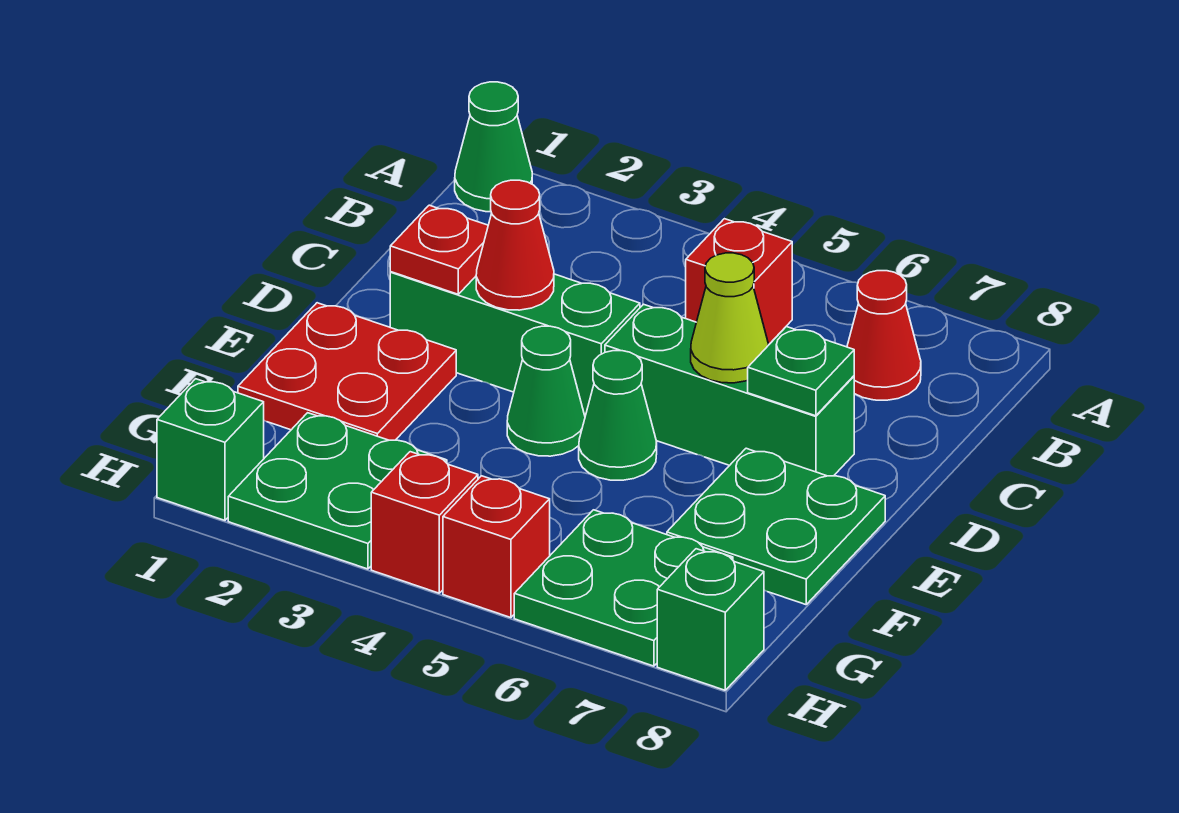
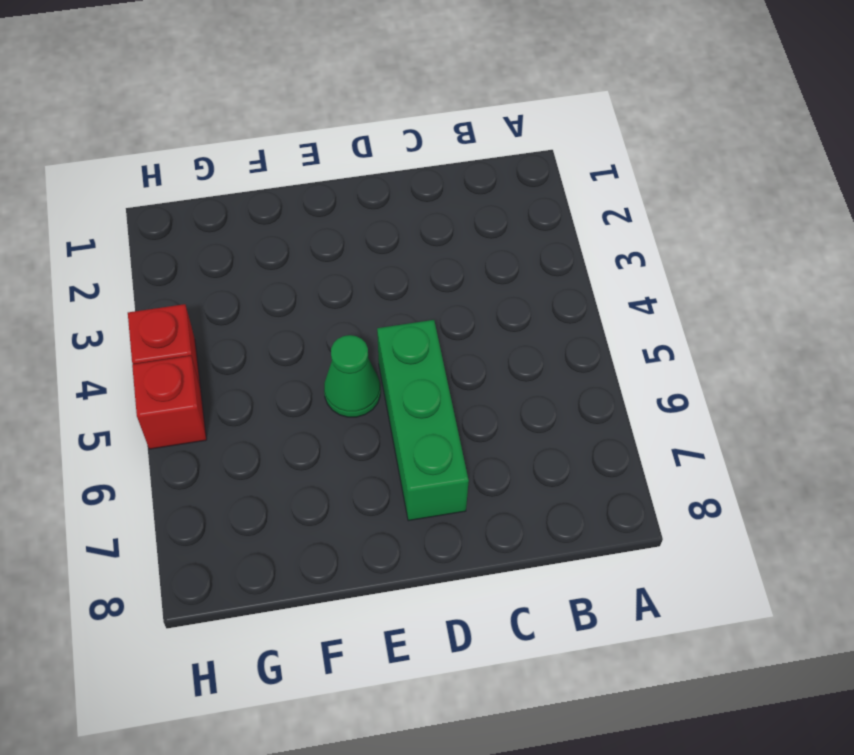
none -> green 1x1 cone [455,82,532,212]
none -> red 1x1 brick [686,219,792,345]
none -> red 1x1 cone [847,271,921,400]

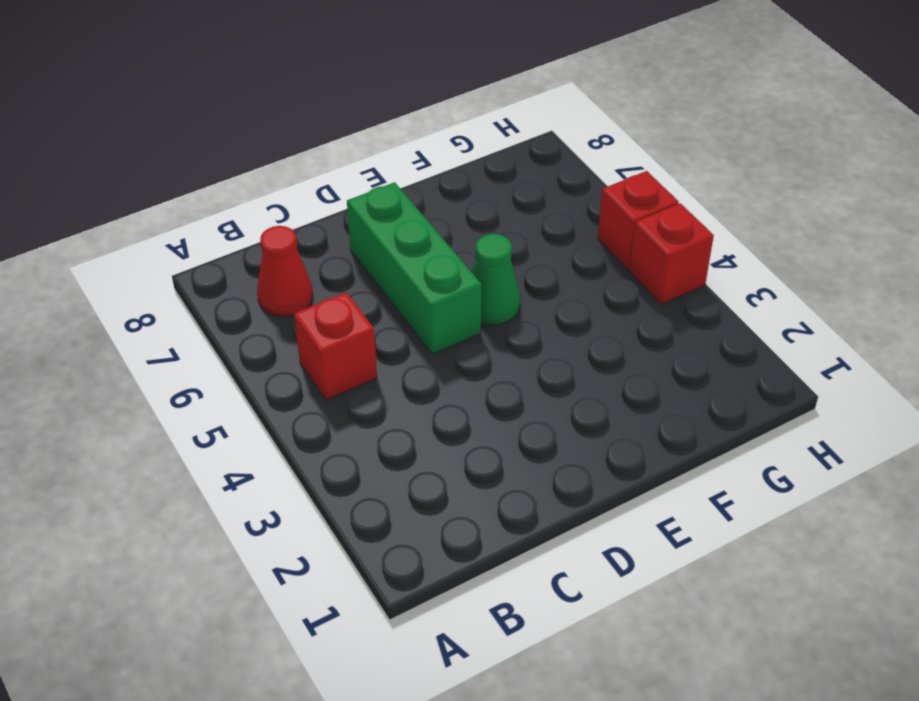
none -> green 1x1 cone [455,82,532,212]
none -> green 1x3 brick [390,272,640,416]
none -> red 2x2 plate [238,303,456,440]

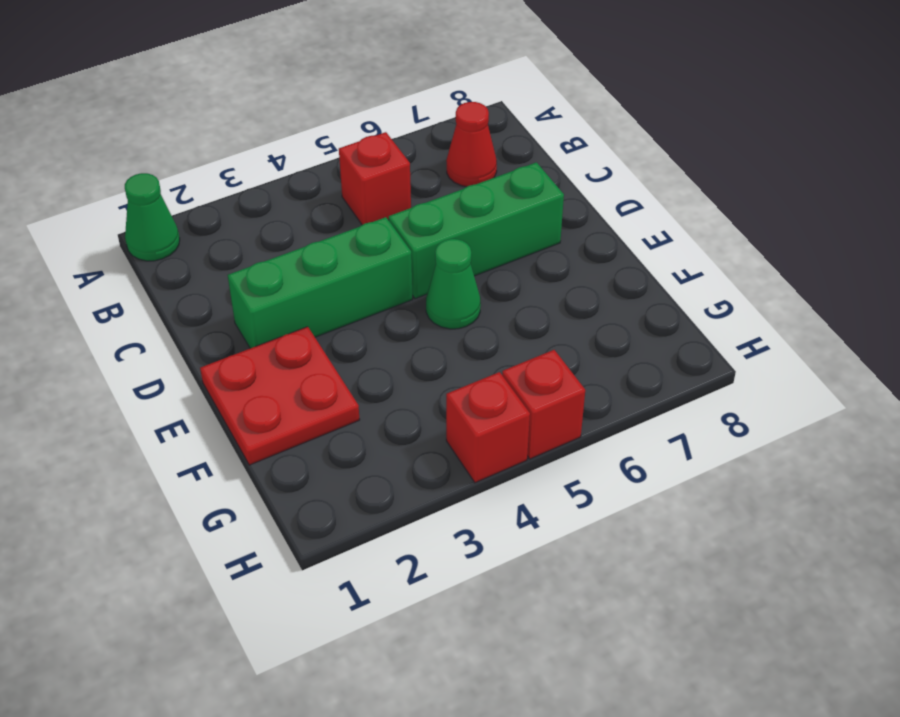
none -> green 1x1 cone [507,326,585,456]
none -> green 2x2 plate [667,448,885,605]
none -> green 2x2 plate [228,413,447,569]

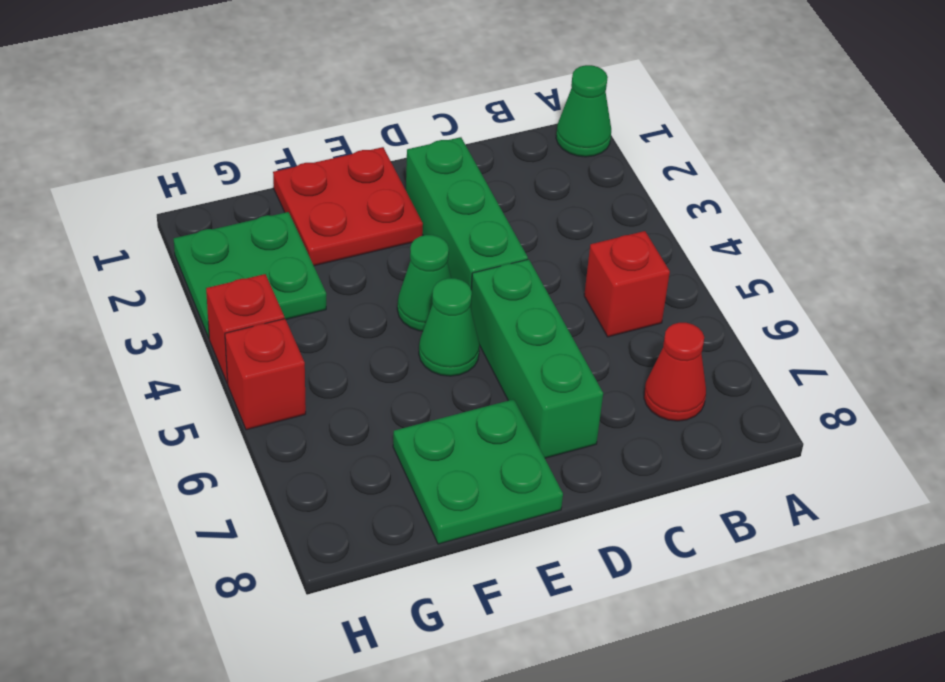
none -> green 2x2 plate [514,510,733,666]
none -> green 1x1 brick [157,379,264,520]
none -> green 1x1 brick [657,549,764,690]

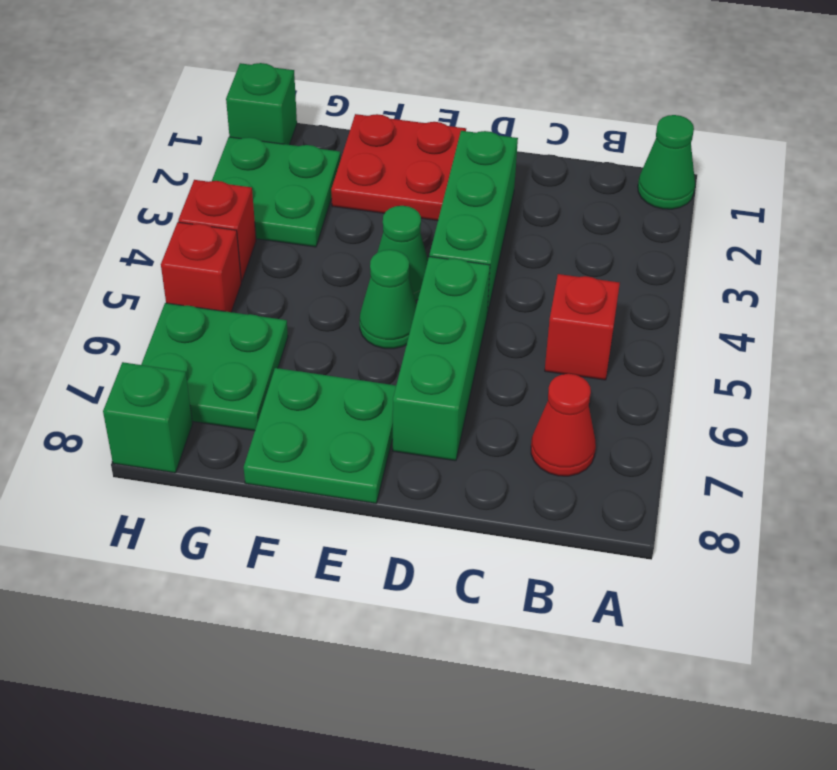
none -> red 1x1 plate [390,205,488,294]
none -> red 1x1 cone [476,180,554,310]
none -> lime 1x1 cone [691,253,768,383]

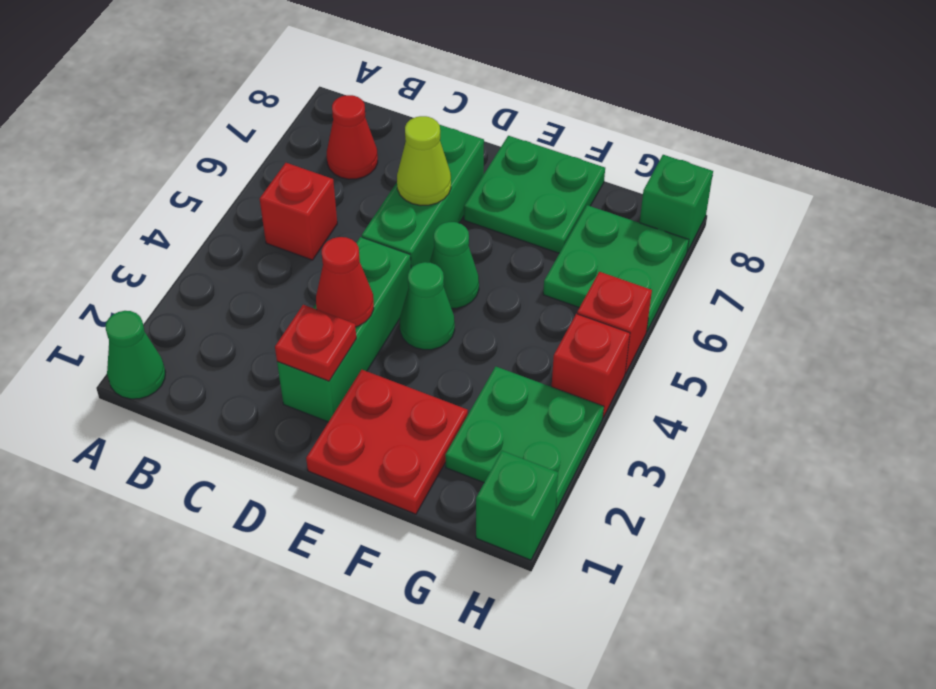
none -> green 1x1 plate [748,327,854,416]

